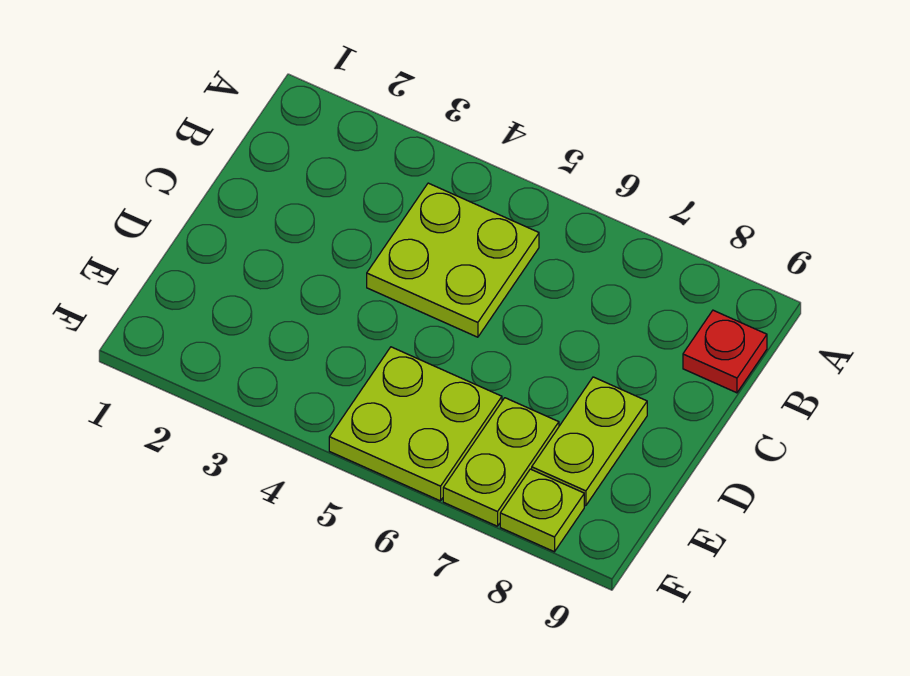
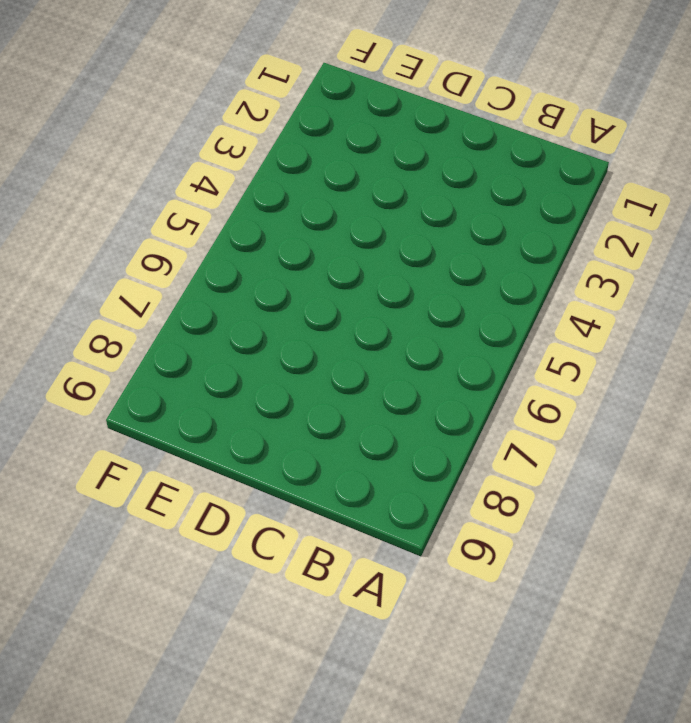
none -> lime 2x2 plate [367,183,539,337]
none -> red 1x1 plate [683,310,767,393]

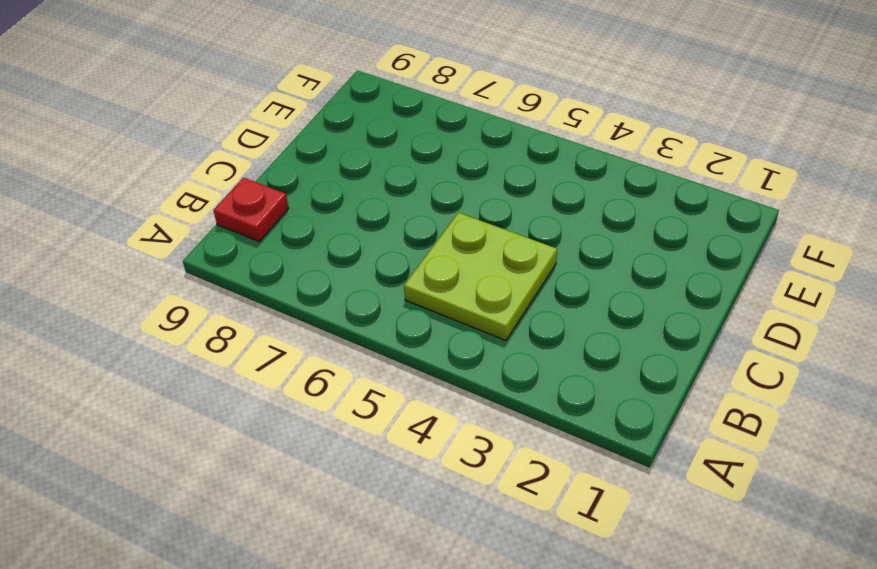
none -> lime 1x2 plate [532,377,647,506]
none -> lime 2x2 plate [329,347,502,501]

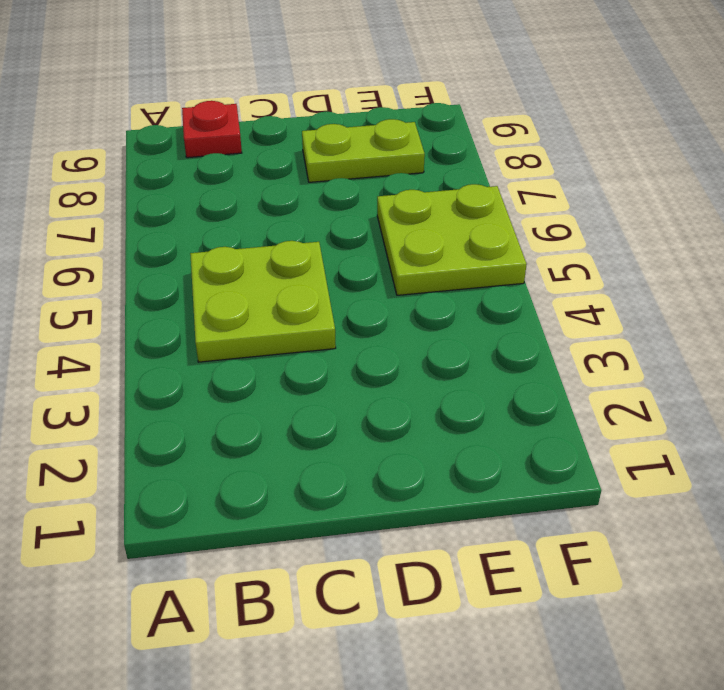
none -> lime 1x2 plate [443,398,559,526]
none -> lime 1x1 plate [500,469,584,552]

